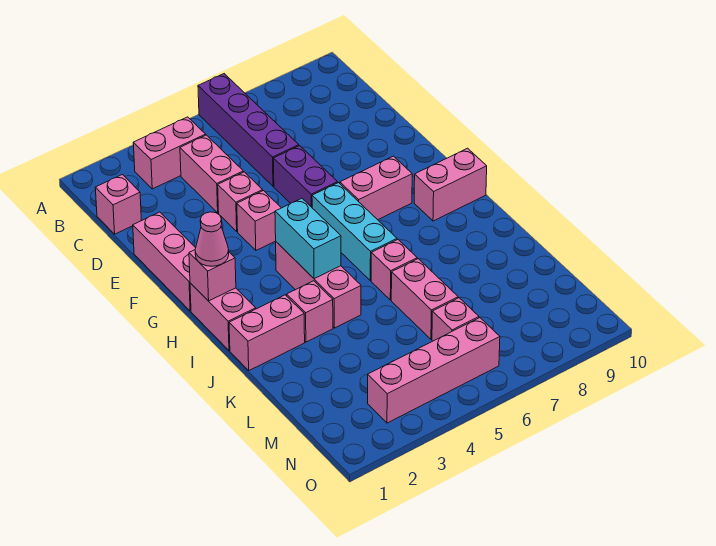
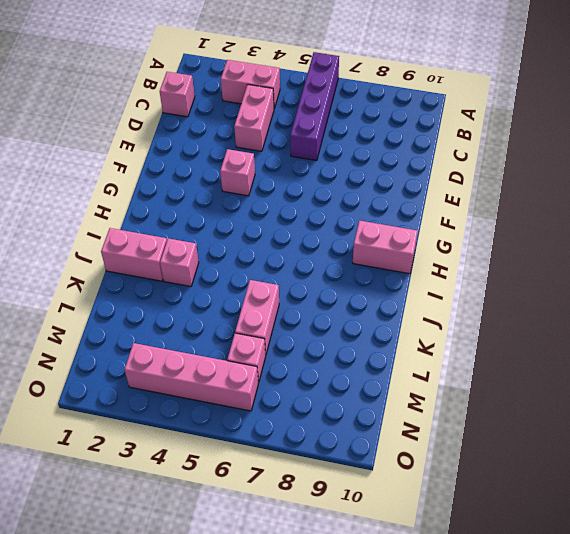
none -> pink 1x3 brick [133,212,196,311]
none -> pink 1x1 brick [218,172,263,231]
none -> purple 1x2 brick [273,146,338,207]

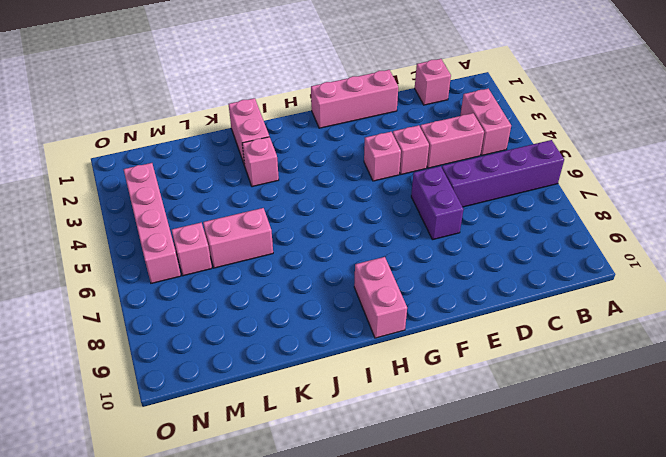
purple 1x2 brick [411,166,464,240] -> purple 1x2 brick turned to [273,146,338,207]
none -> cyan 1x3 brick [312,183,397,281]
none -> pink 1x2 brick [340,156,412,220]
none -> pink 1x2 brick [190,283,256,351]

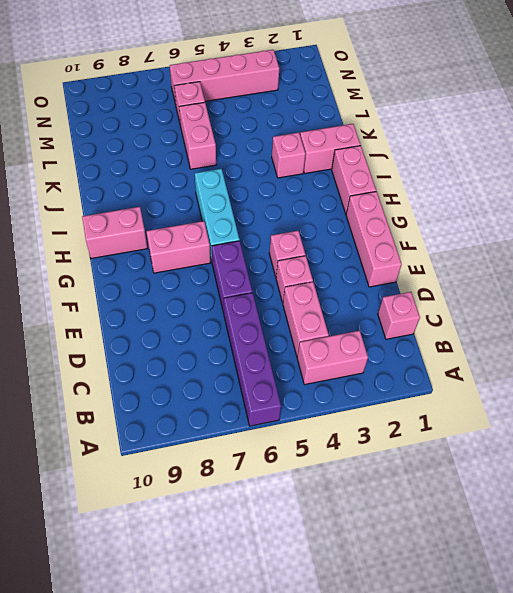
none -> pink 1x3 brick [276,242,361,328]
none -> pink 1x1 brick [371,240,417,300]
none -> pink 1x1 brick [189,250,236,301]

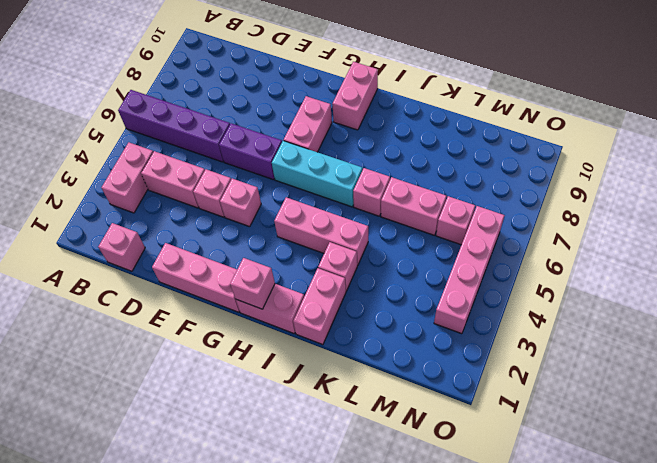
none -> cyan 1x2 brick [275,198,341,279]
none -> pink 1x1 cone [195,212,229,266]

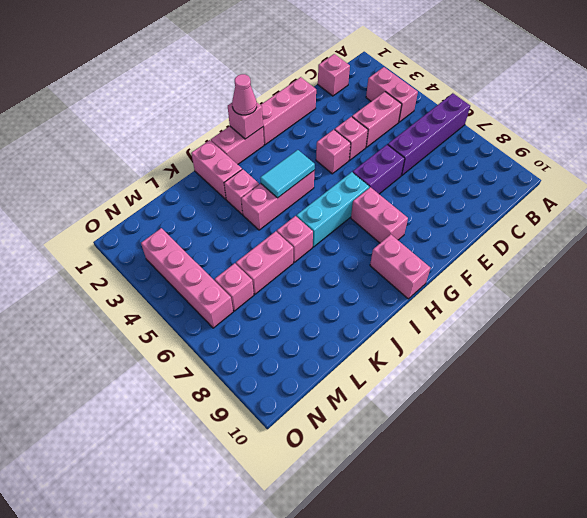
cyan 1x2 tile [260,150,315,198] -> cyan 1x2 brick [275,198,341,279]

